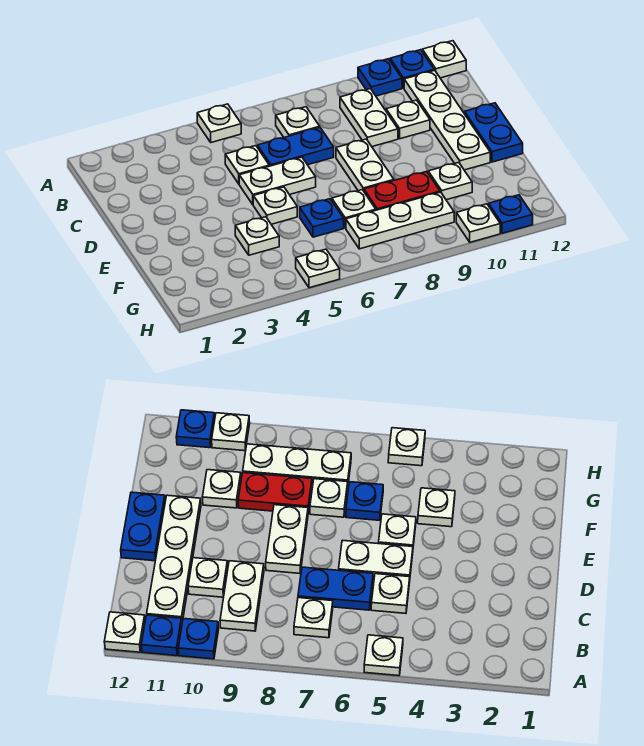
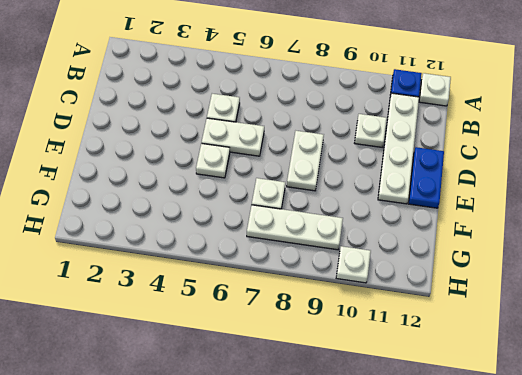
none -> white 1x1 plate [197,104,241,142]
none -> blue 1x1 plate [358,59,402,96]
none -> white 1x1 plate [276,107,320,137]

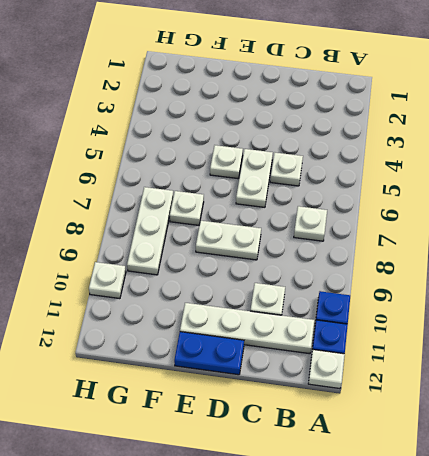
none -> white 1x1 plate [197,104,241,142]
none -> white 1x2 plate [340,89,398,147]
none -> blue 1x2 plate [258,128,334,166]

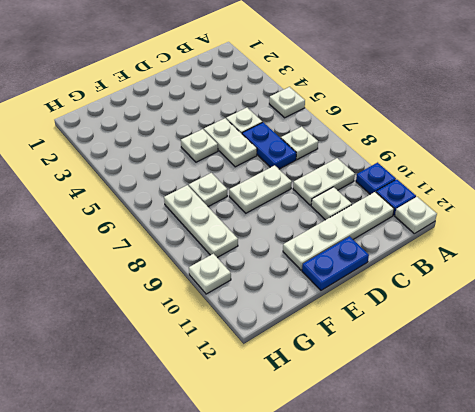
none -> white 1x1 plate [235,217,279,255]
none -> blue 1x1 plate [300,199,344,237]
none -> red 1x2 plate [364,171,440,210]

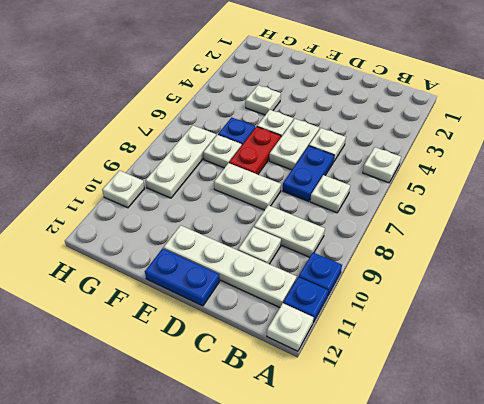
red 1x2 plate [229,127,281,174] -> red 1x2 plate moved to [364,171,440,210]
none -> white 1x1 plate [428,162,472,200]
none -> white 1x1 plate [296,249,340,288]
none -> blue 1x1 plate [489,195,533,233]

